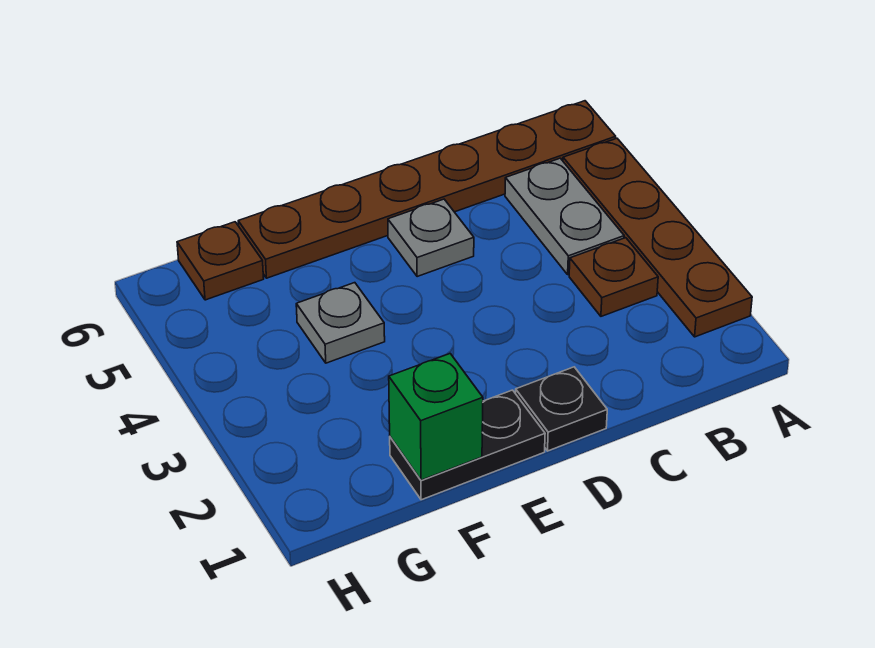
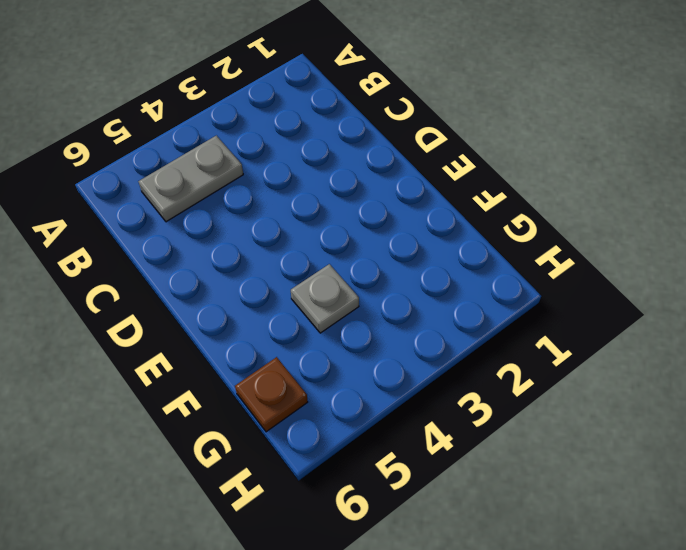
none -> brown 1x4 plate [563,138,752,337]
none -> brown 1x6 plate [238,101,616,278]

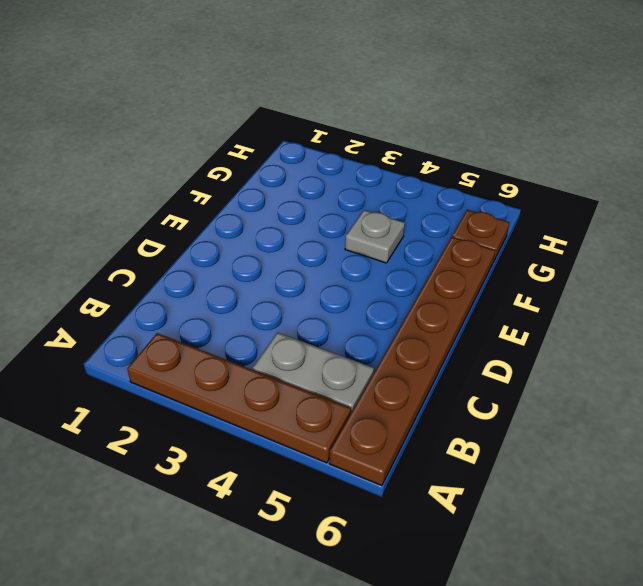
none -> brown 1x1 plate [569,238,658,316]
none -> black 1x1 plate [516,367,607,451]

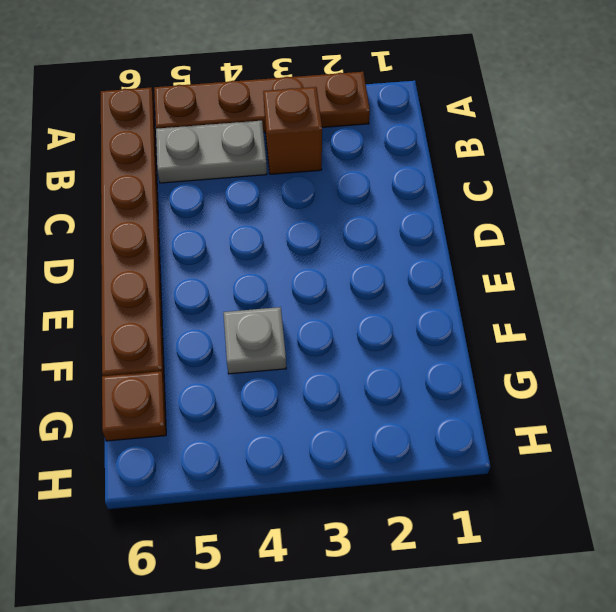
brown 1x1 brick [263,87,322,174] -> brown 1x1 plate [569,238,658,316]
none -> black 1x1 plate [516,367,607,451]
none -> grey 1x1 plate [388,199,474,277]

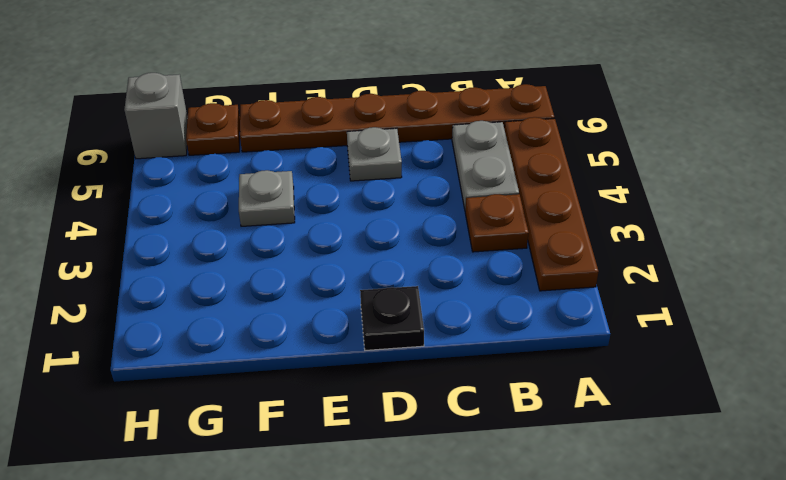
grey 1x1 brick [124,73,188,159] -> none
none -> black 1x2 plate [390,390,545,500]
none -> green 1x1 brick [389,354,483,480]

